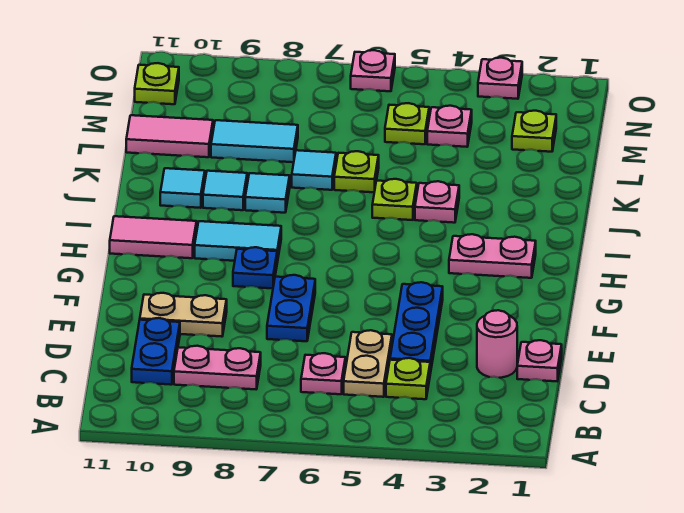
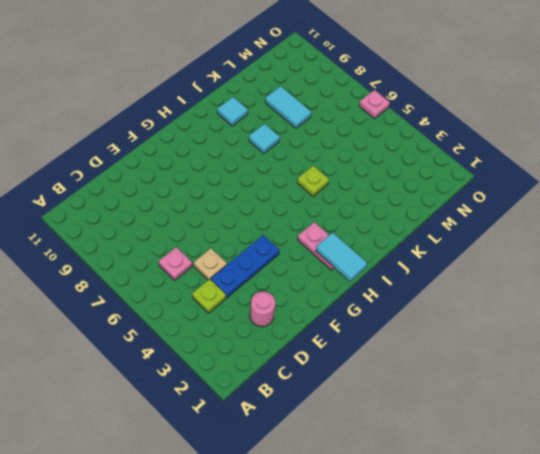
tan 1x1 plate [194,249,227,280] -> tan 1x2 plate [344,330,392,397]
cyan 1x2 tile [316,232,367,281] -> cyan 1x2 tile moved to [195,221,281,262]
none -> pink 1x2 plate [174,346,261,389]
none -> blue 1x2 plate [132,318,180,385]
none -> pink 1x1 plate [517,340,562,381]

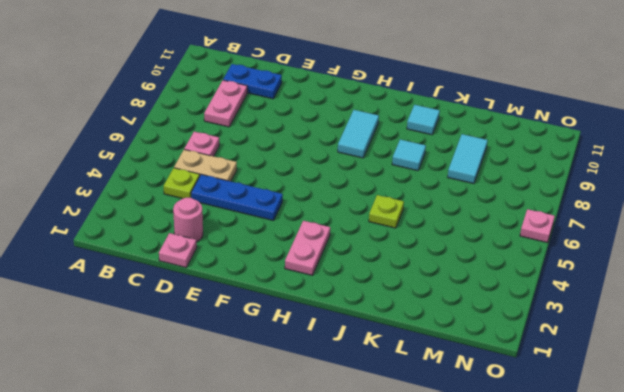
none -> blue 1x2 plate [267,275,315,341]
none -> tan 1x2 plate [140,293,227,337]
none -> blue 1x1 plate [233,247,277,288]

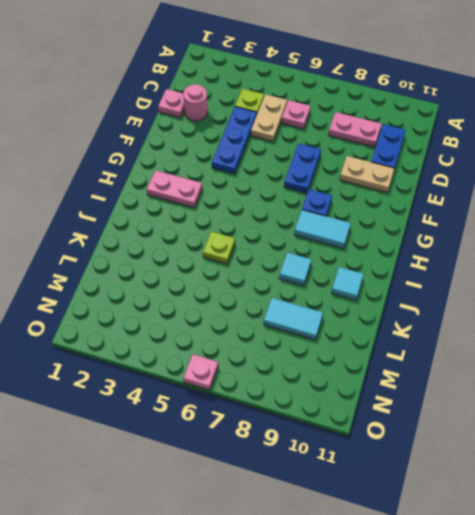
none -> pink 1x2 tile [110,216,197,258]
none -> pink 1x1 plate [415,181,459,223]
none -> cyan 1x1 tile [203,171,247,210]

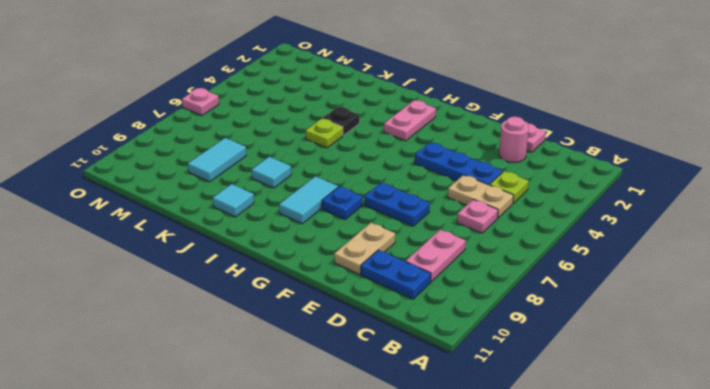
black 1x1 plate [323,107,359,135] -> pink 1x1 plate [415,181,459,223]
none -> pink 1x2 tile [110,216,197,258]
none -> cyan 1x1 tile [203,171,247,210]
none -> lime 1x1 plate [334,151,379,192]

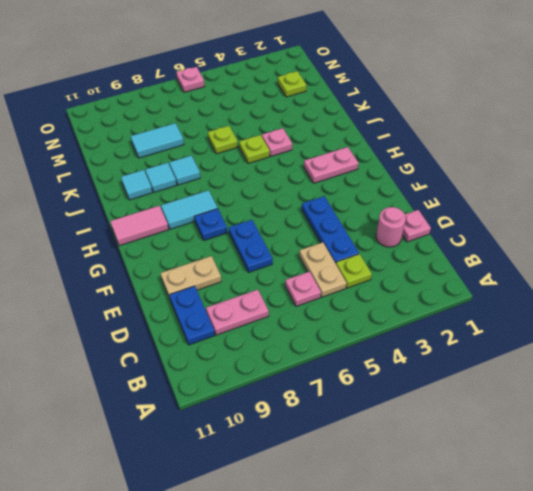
none -> cyan 1x1 tile [292,150,336,190]
none -> pink 1x2 tile [126,115,213,157]
none -> pink 1x1 plate [427,106,472,147]

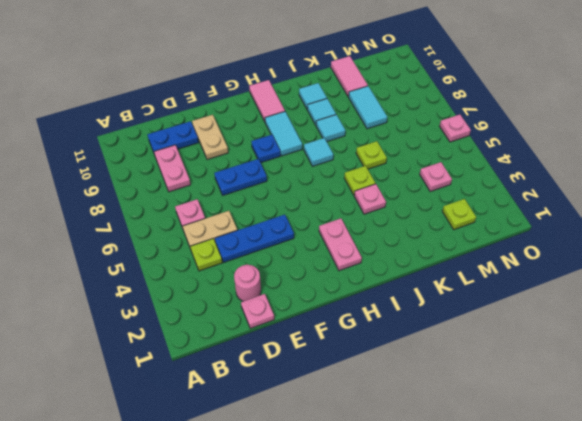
cyan 1x1 tile [304,138,333,166] -> cyan 1x1 tile moved to [292,150,336,190]
none -> lime 1x1 plate [385,103,429,144]
none -> lime 1x1 plate [135,63,179,104]
none -> pink 1x1 plate [478,58,522,99]

